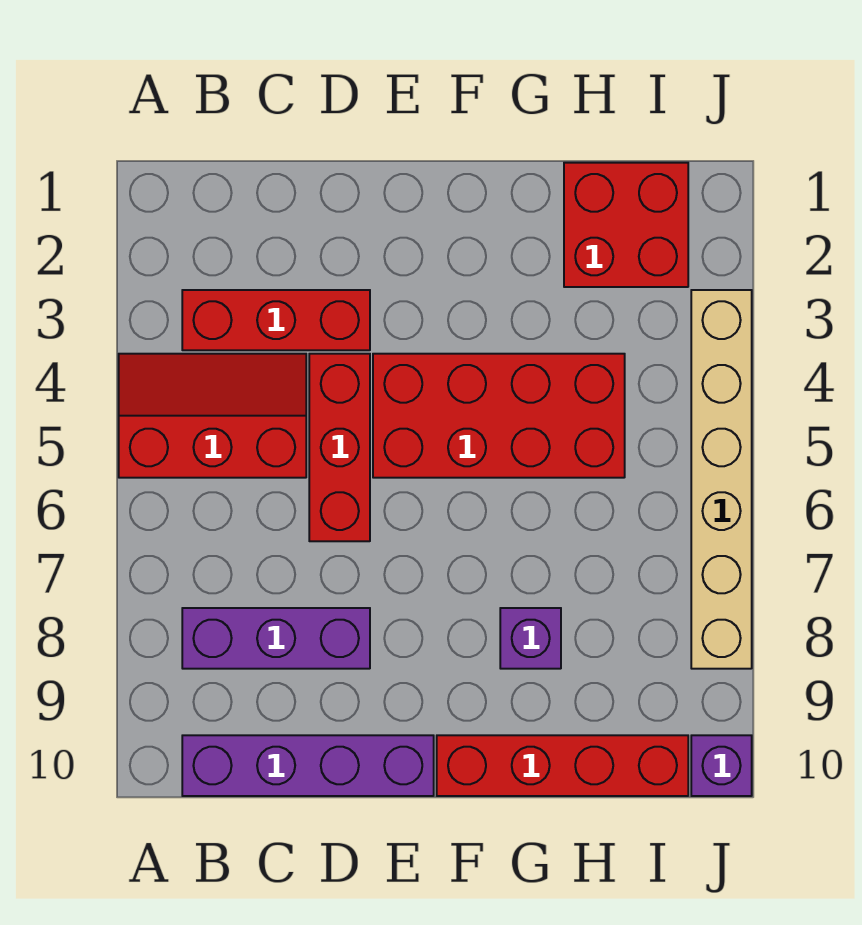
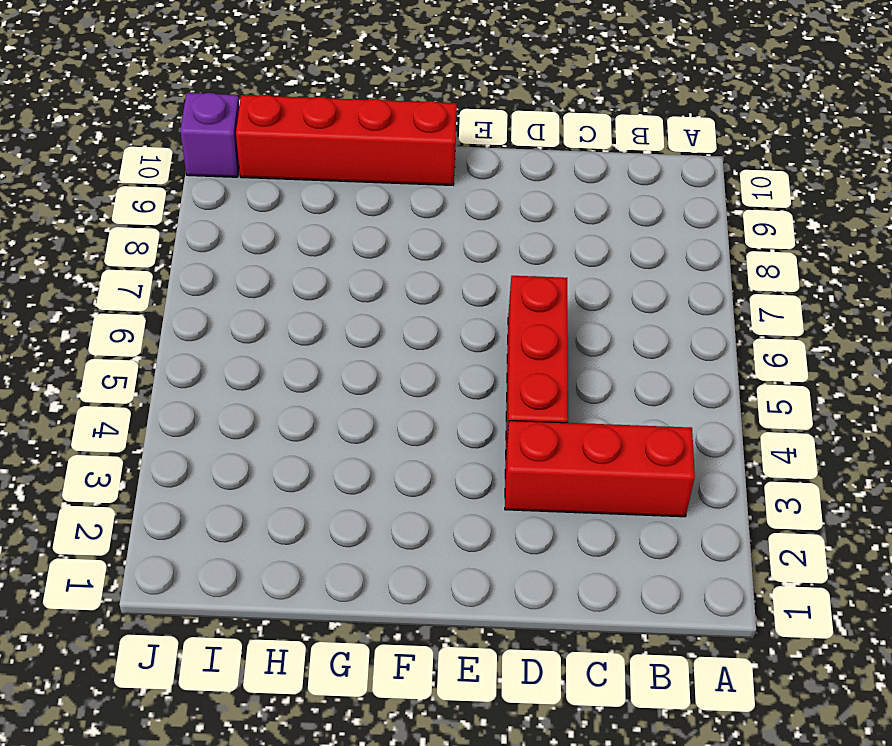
none -> red 2x3 slope [119,354,306,478]
none -> purple 1x3 brick [182,608,370,669]

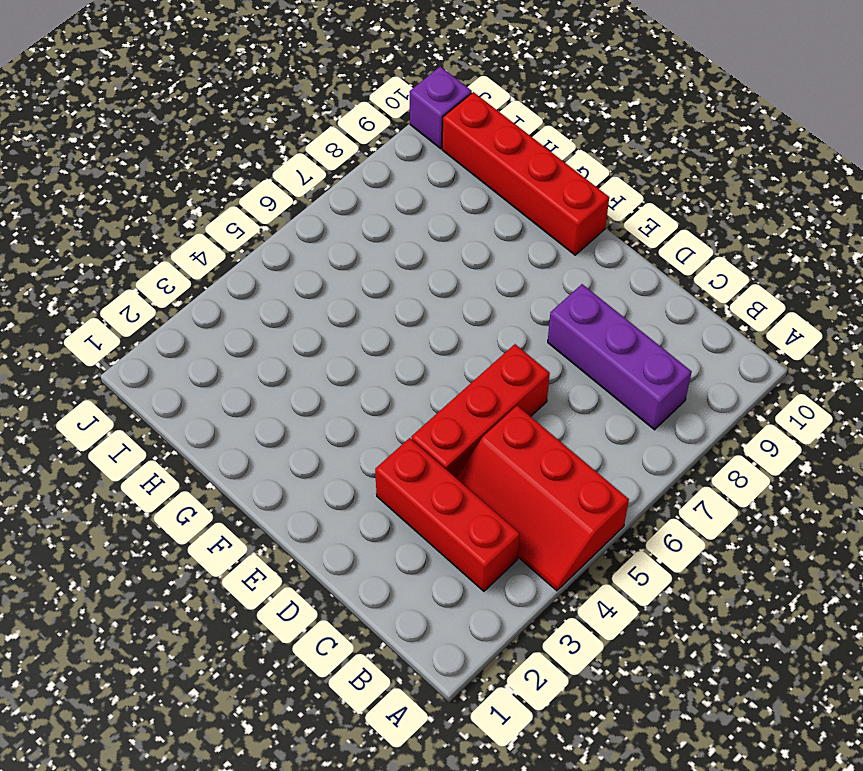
none -> purple 1x4 brick [182,735,434,796]
none -> red 2x4 brick [373,354,625,478]

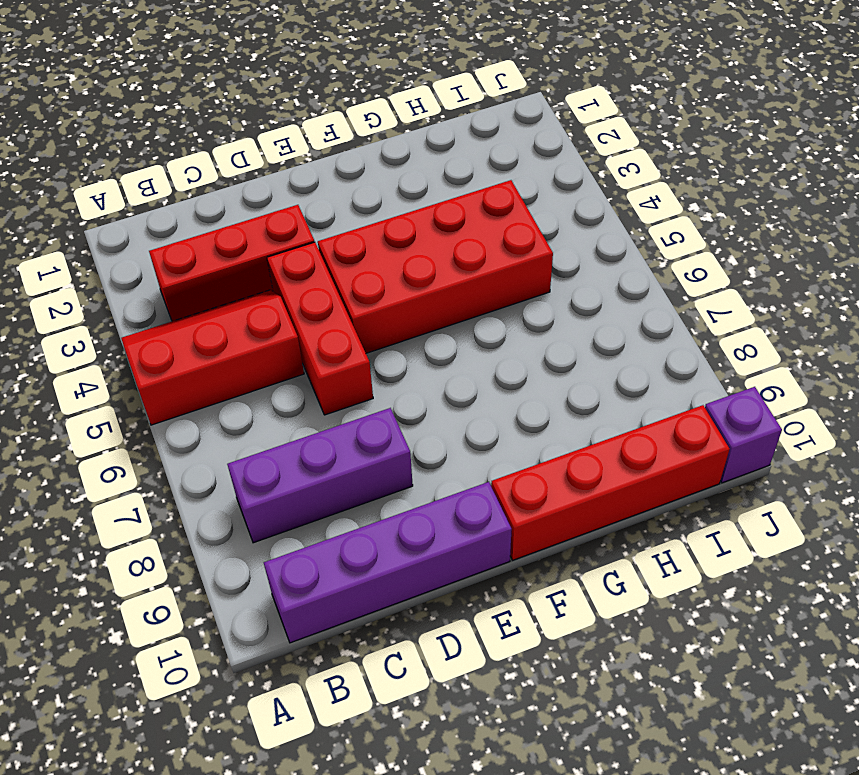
none -> purple 1x1 brick [500,608,561,669]
none -> red 2x2 brick [564,163,688,287]

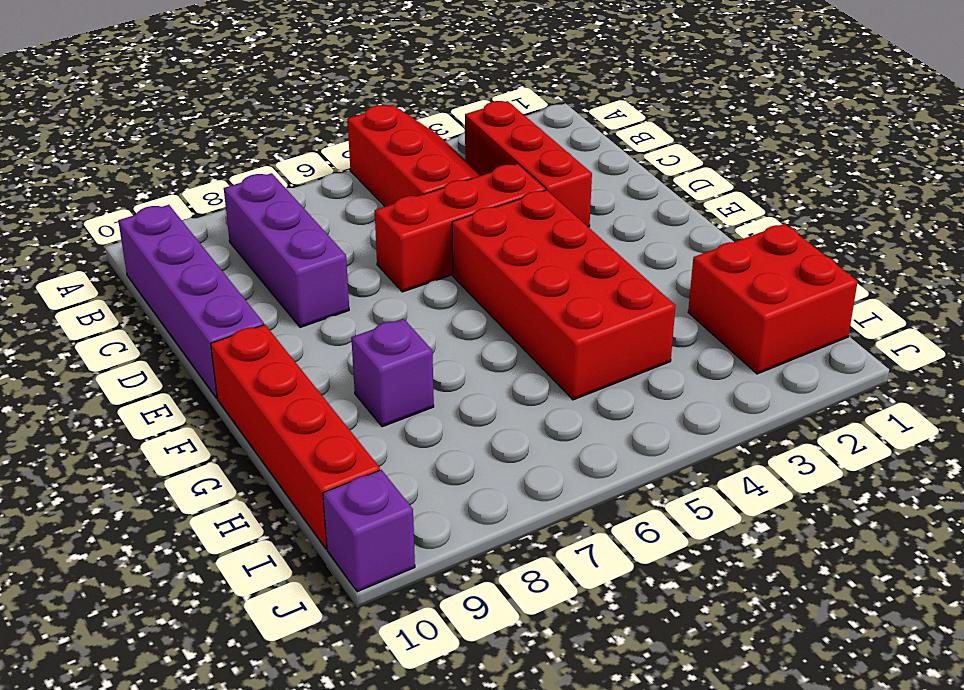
none -> tan 1x6 brick [691,290,752,669]

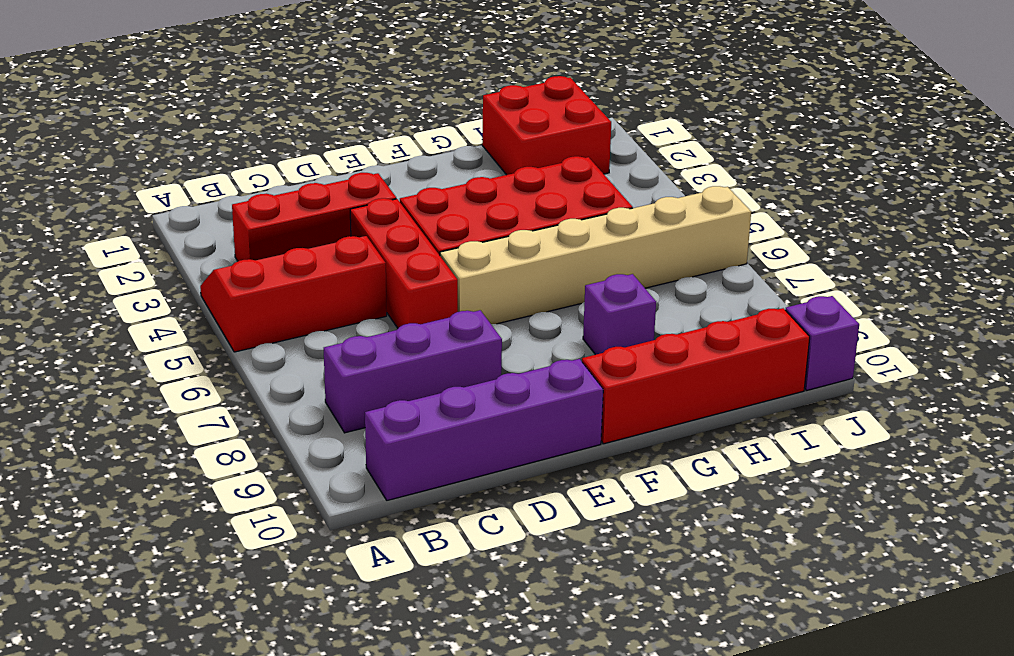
tan 1x6 brick [440,186,751,324] -> tan 1x6 brick turned to [691,290,752,669]

